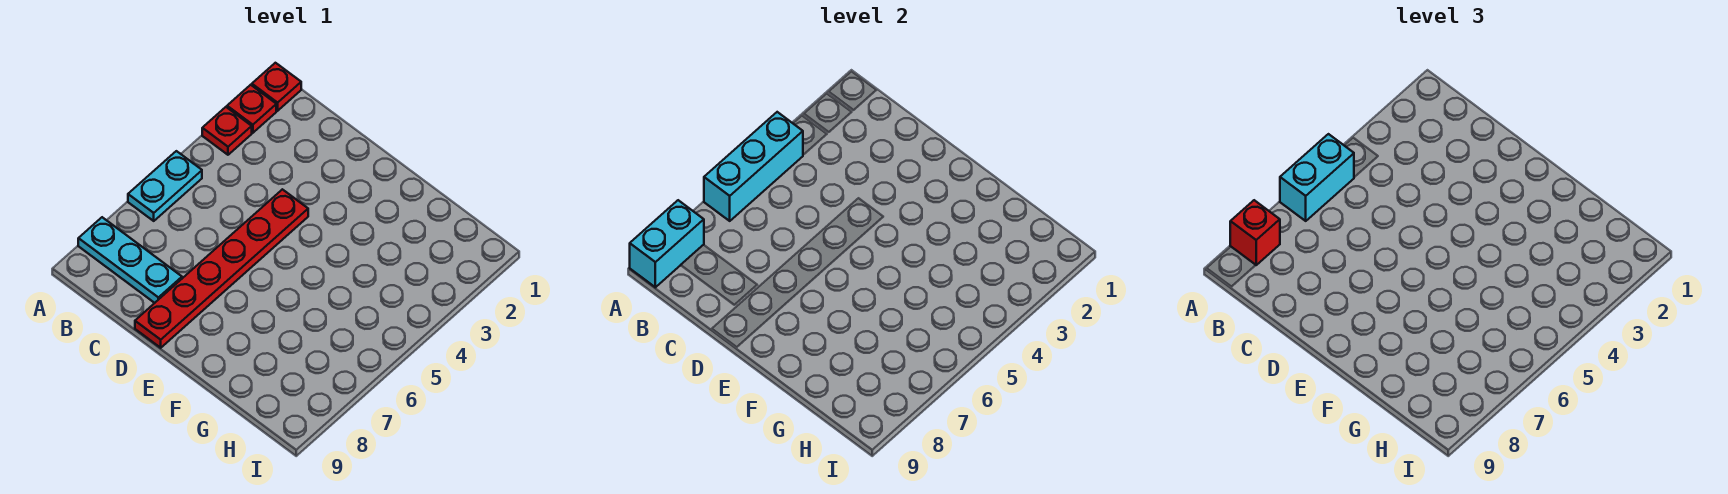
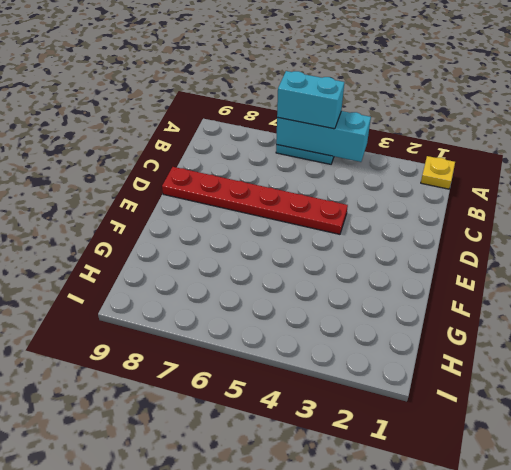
yellow 1x1 plate [421,156,455,189] -> red 1x1 plate [252,63,301,111]
none -> red 1x1 plate [227,85,276,133]
none -> red 1x1 plate [202,107,252,155]

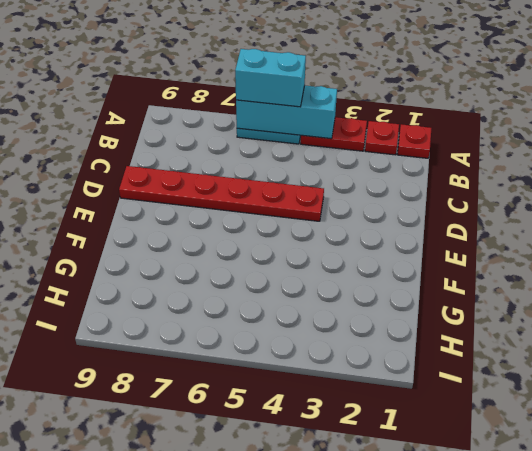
red 1x2 plate [301,117,367,151] -> red 1x1 plate [202,107,252,155]
none -> cyan 1x3 plate [78,217,182,303]
none -> cyan 1x2 brick [630,200,704,287]

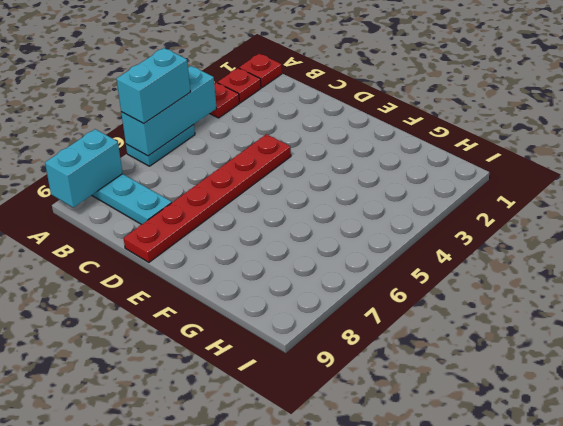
none -> red 1x1 brick [1230,200,1280,265]

